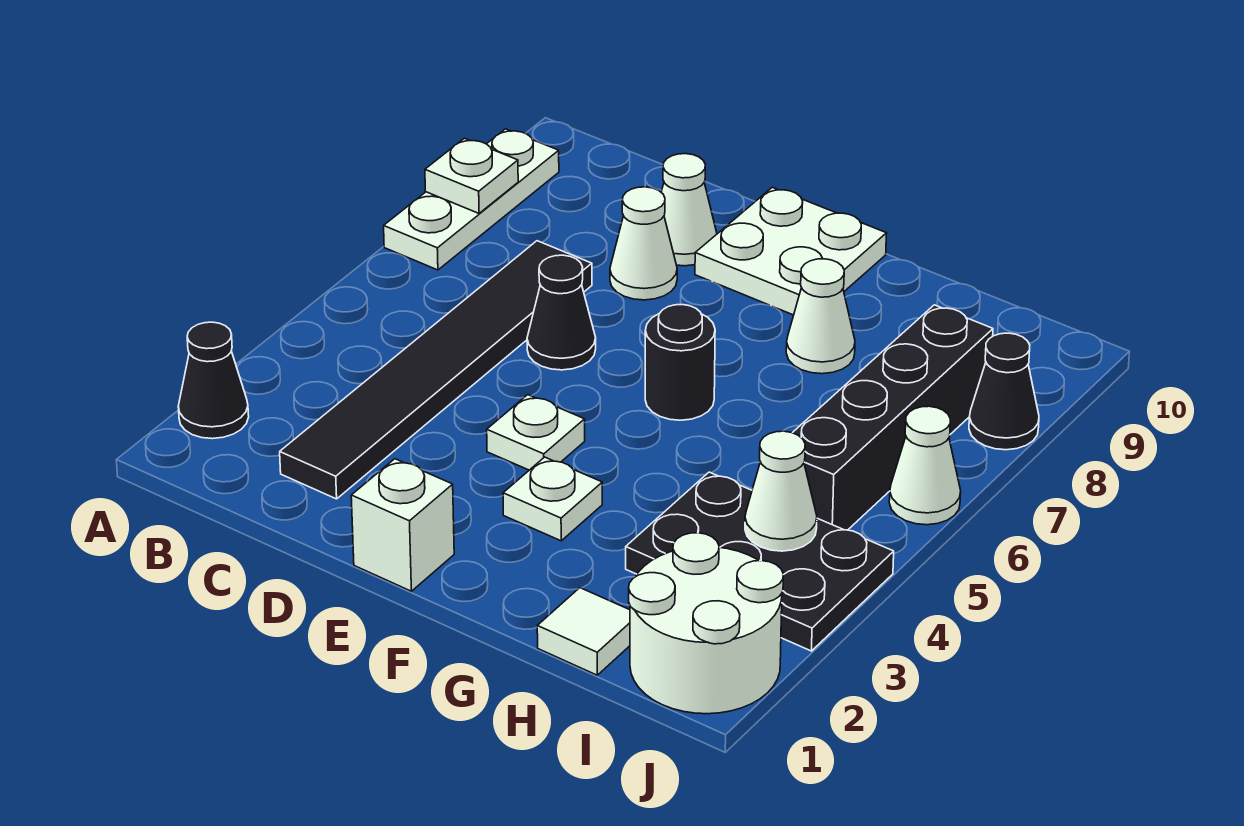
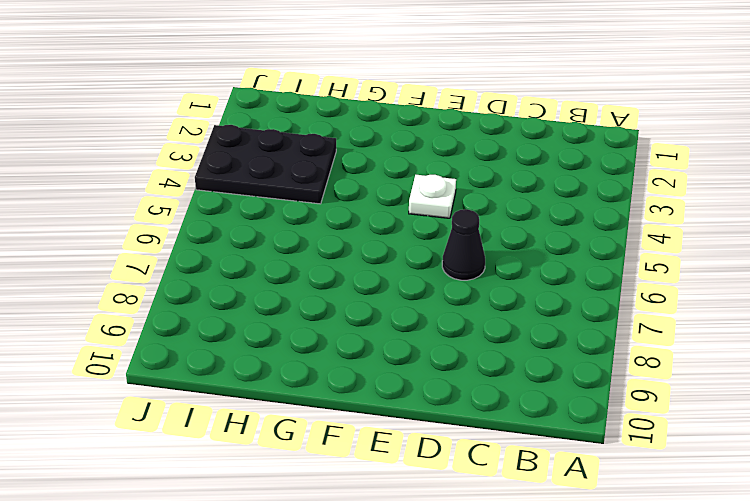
none -> black 1x1 cone [178,322,249,439]
none -> white 1x3 plate [384,129,559,270]
none -> black 1x6 tile [280,241,592,499]

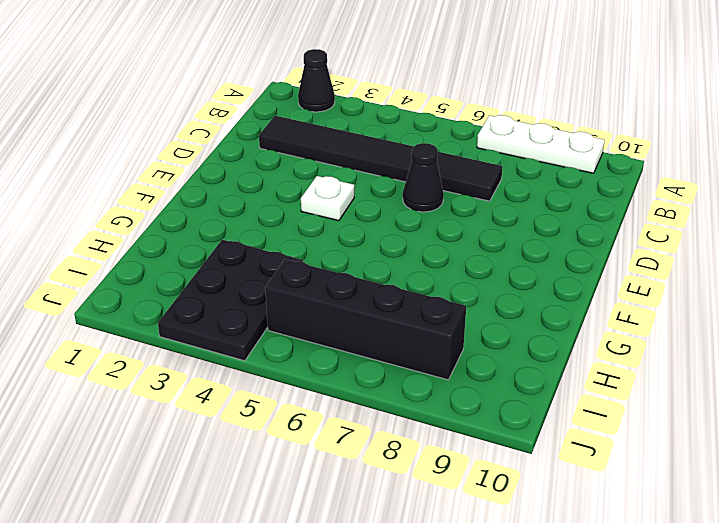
none -> white 1x1 cone [610,187,677,300]
none -> white 1x1 cone [661,154,717,266]
none -> white 1x1 brick [351,459,454,591]

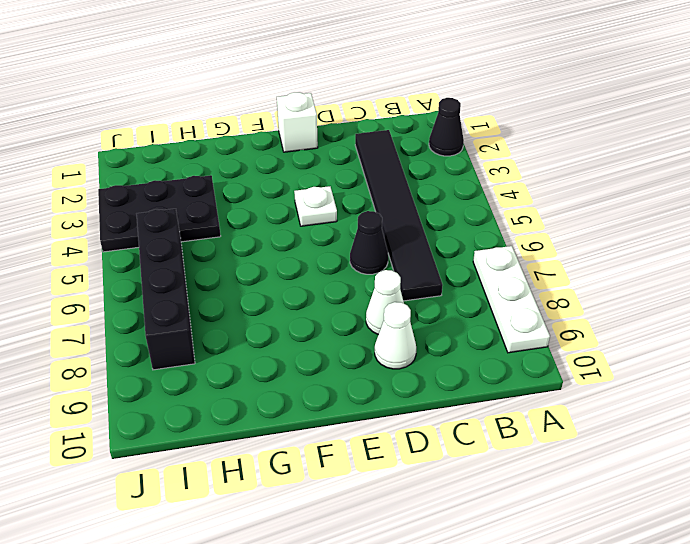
none -> white 2x2 plate [695,187,887,315]
none -> white 1x1 plate [503,457,602,541]
none -> black 1x1 round brick [645,305,715,420]

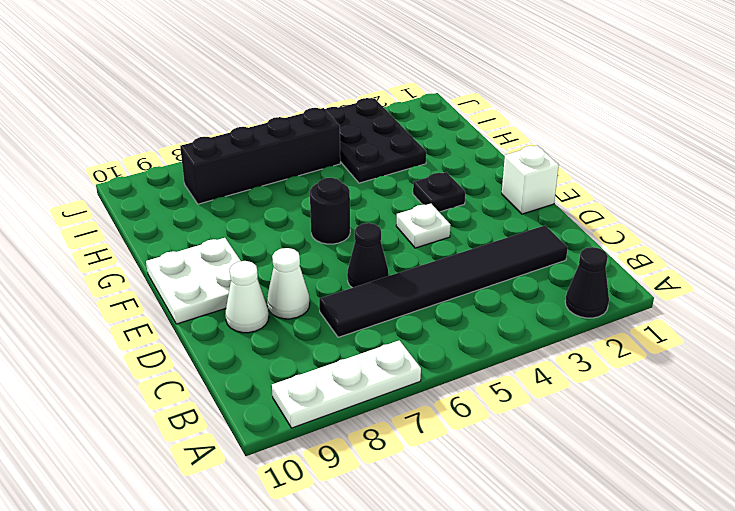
black 1x1 plate [413,172,465,212] -> white 1x1 plate [503,457,602,541]
none -> white 1x1 cone [786,259,855,374]
none -> white 1x1 tile [537,588,630,675]
none -> white 2x2 round brick [629,533,783,714]

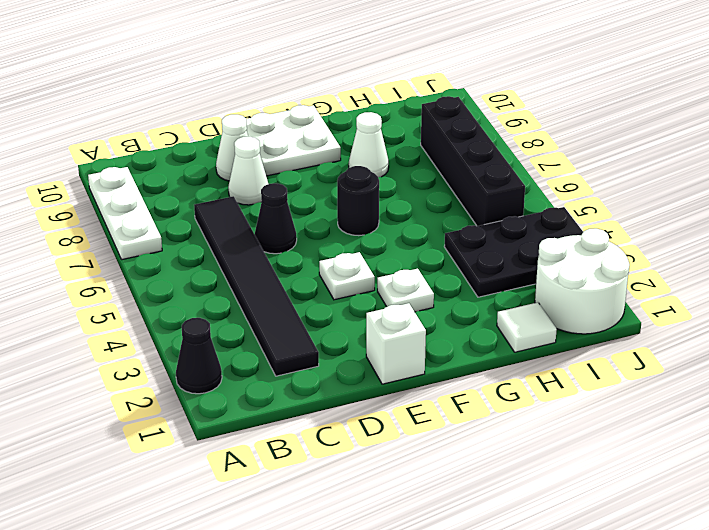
none -> white 1x1 cone [889,406,961,525]
none -> black 1x1 cone [969,333,1039,450]
none -> white 1x1 plate [425,138,518,213]

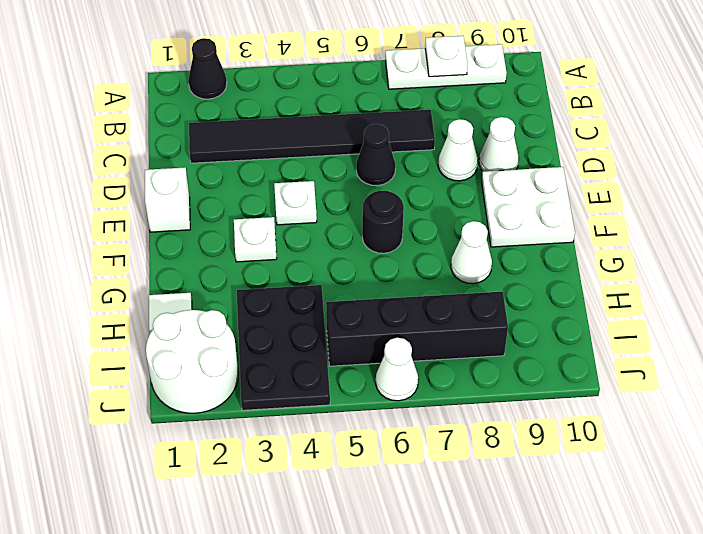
none -> black 1x1 cone [969,333,1039,450]
none -> white 1x1 cone [745,431,817,551]

